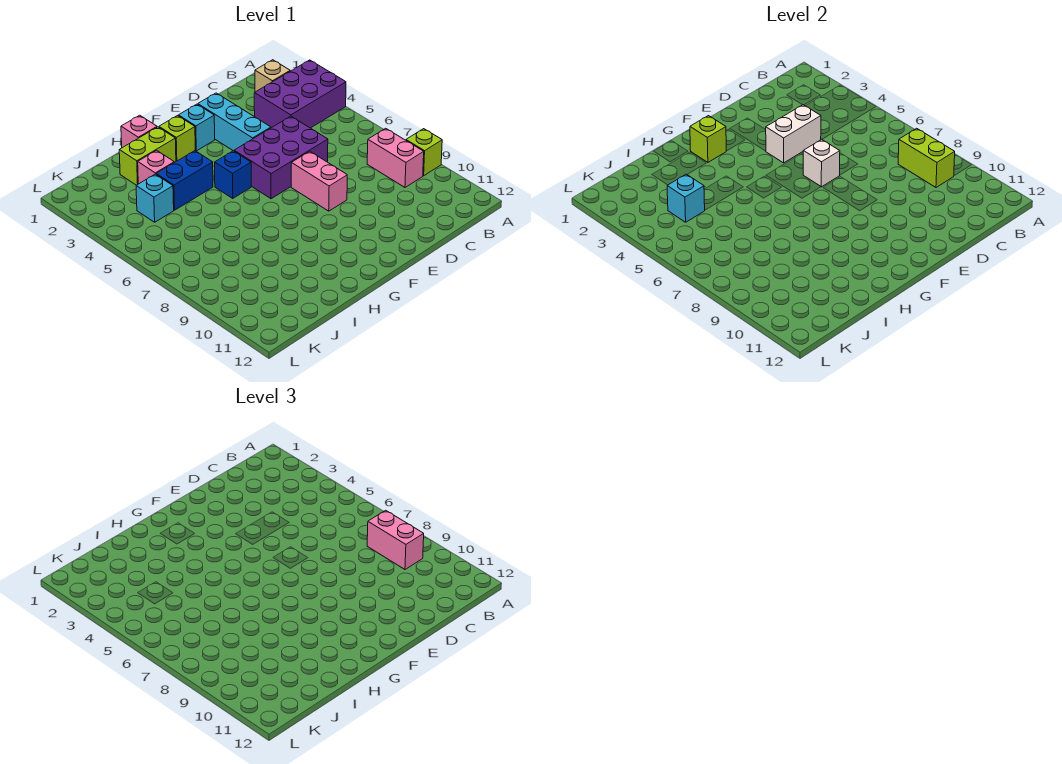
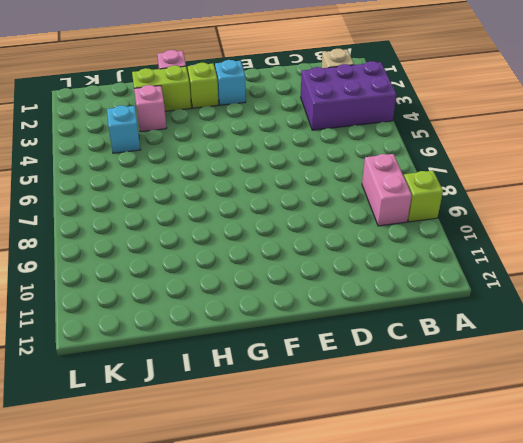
none -> purple 2x3 brick [234,116,328,199]
none -> cyan 1x3 brick [198,93,271,151]
none -> pink 1x2 brick [291,151,347,211]

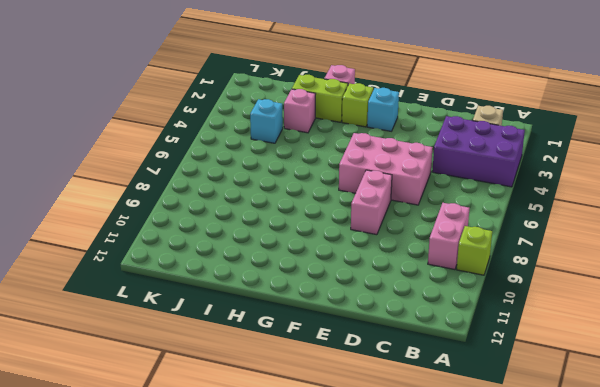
pink 2x3 brick [339,133,433,205] -> purple 2x3 brick [234,116,328,199]
none -> cyan 1x3 brick [198,93,271,151]
none -> blue 1x1 brick [215,151,251,198]
none -> blue 1x2 brick [156,151,213,210]

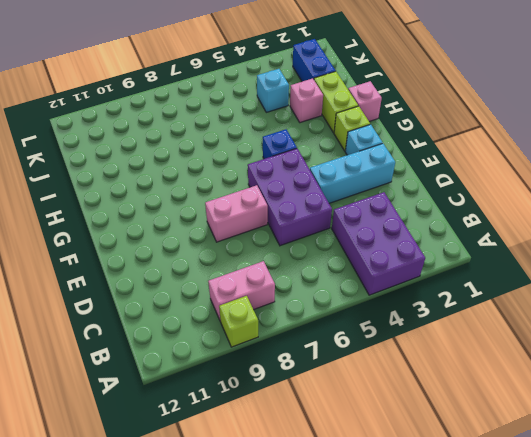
blue 1x2 brick [293,39,335,82] -> blue 1x2 brick moved to [156,151,213,210]
none -> tan 1x1 brick [255,60,290,92]
none -> lime 1x2 brick [898,128,955,187]
none -> white 1x2 brick [766,105,821,163]

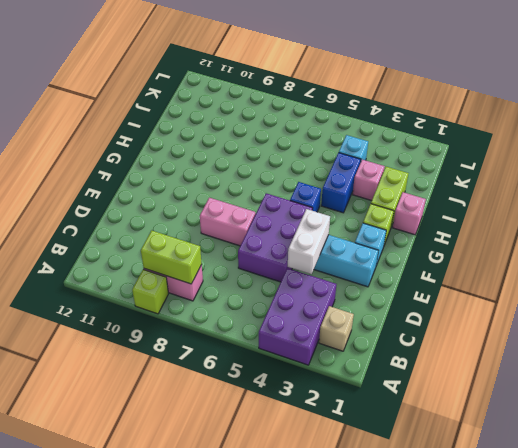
none -> white 1x1 brick [803,139,840,187]
none -> lime 1x1 brick [690,116,726,162]
none -> cyan 1x1 brick [667,174,705,222]

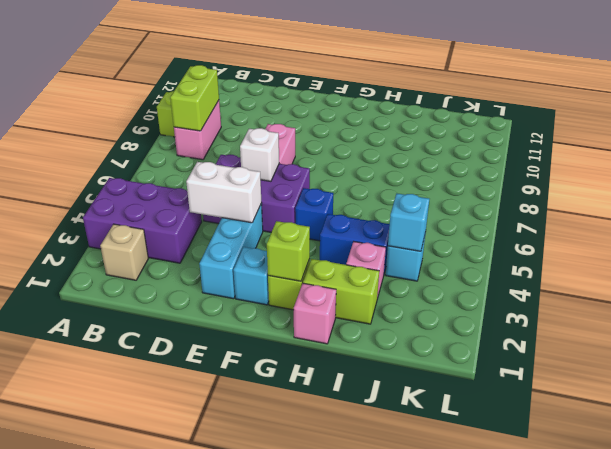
none -> pink 1x2 brick [367,510,424,569]

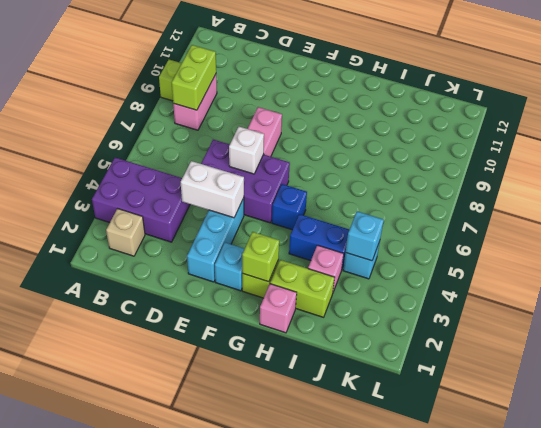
none -> pink 1x2 brick [367,510,424,569]

